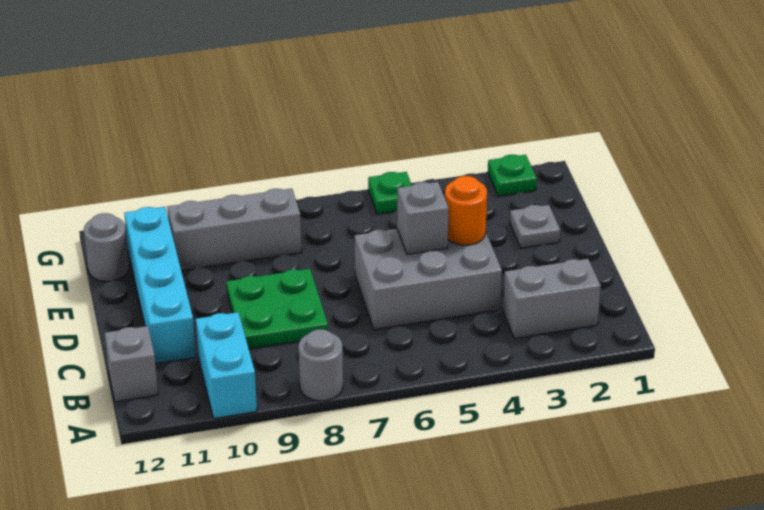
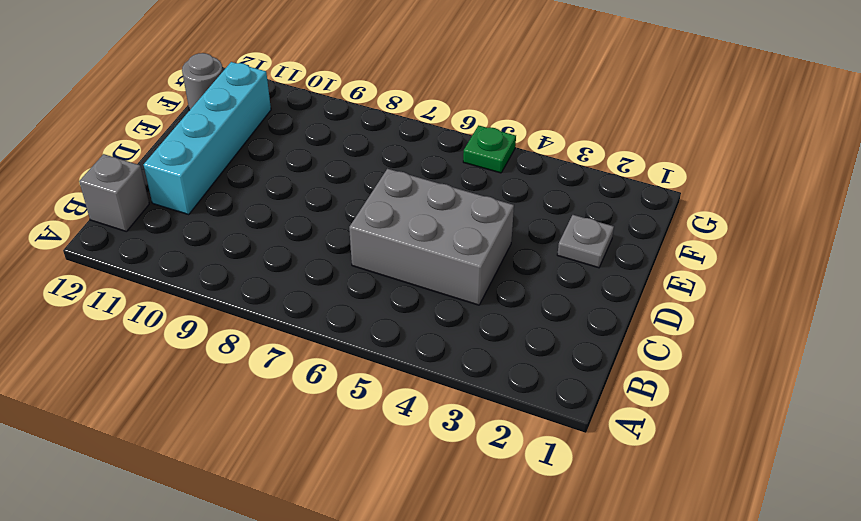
none -> grey 1x1 round brick [299,329,343,401]
none -> cyan 1x2 brick [196,312,257,419]
none -> grey 1x2 brick [503,259,601,338]

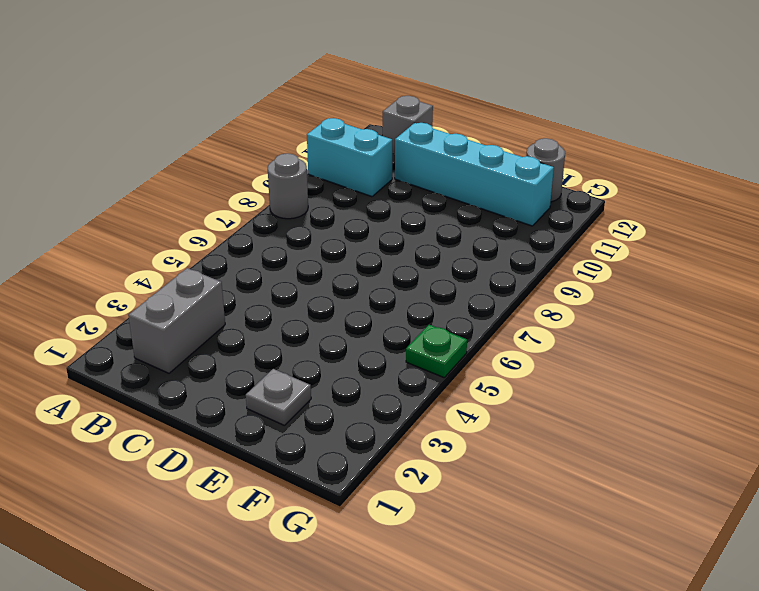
none -> grey 2x3 brick [354,229,502,330]
none -> green 2x2 plate [226,269,328,349]
none -> grey 1x3 brick [167,189,301,271]

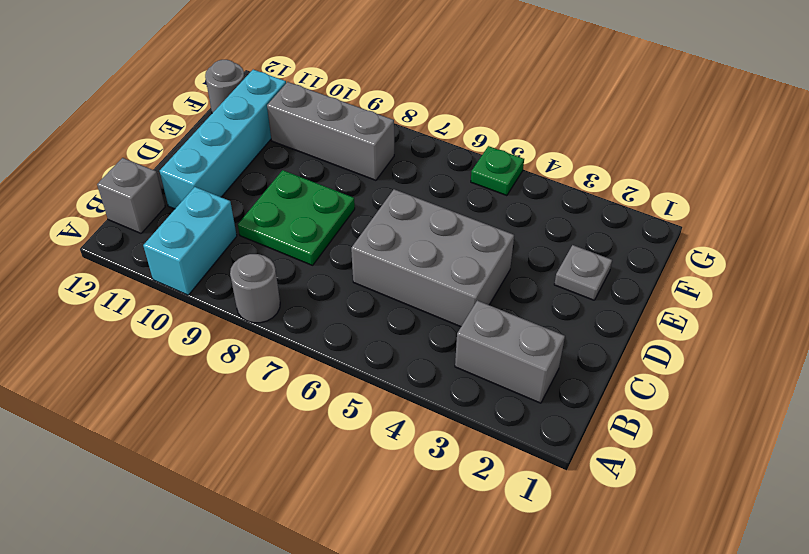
none -> green 1x1 plate [488,155,537,196]
none -> orange 1x1 round brick [445,176,487,245]
none -> grey 1x1 brick [397,182,449,254]

